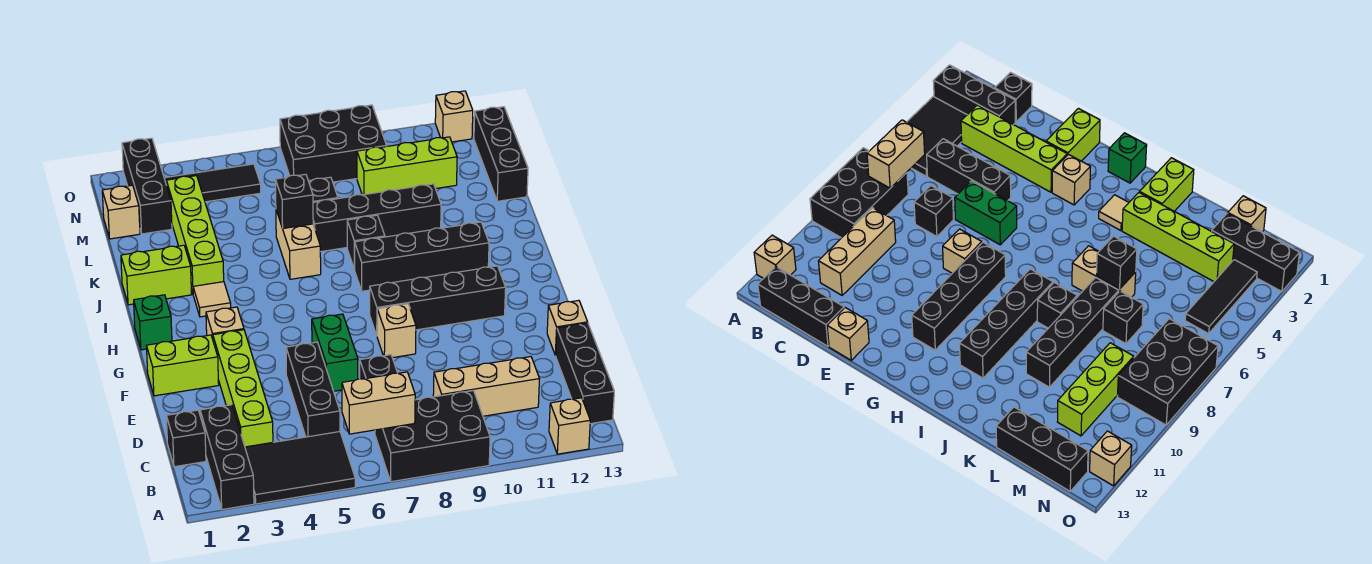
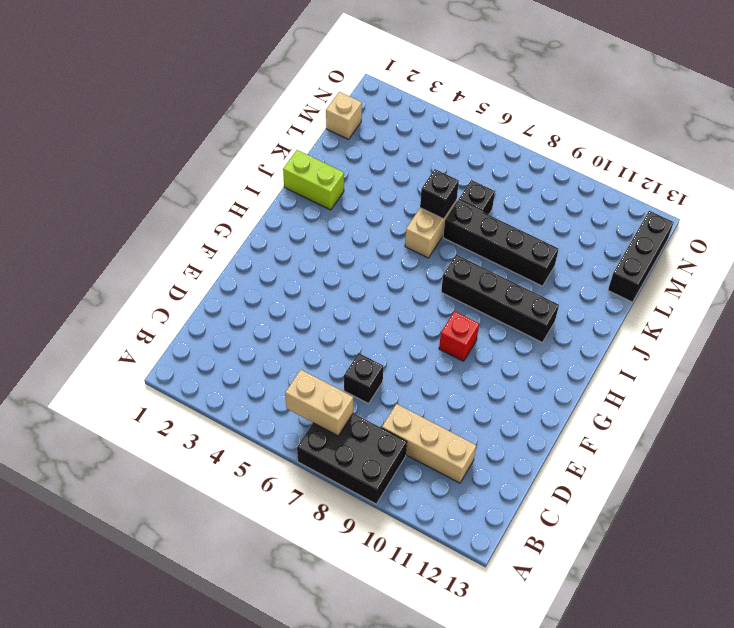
red 1x1 brick [439,311,479,361] -> black 1x4 brick [370,266,506,335]
none -> black 1x3 brick [200,405,254,510]
none -> black 2x3 tile [245,432,355,504]
none -> tan 1x1 brick [549,398,590,454]
none -> black 1x3 brick [556,323,614,424]

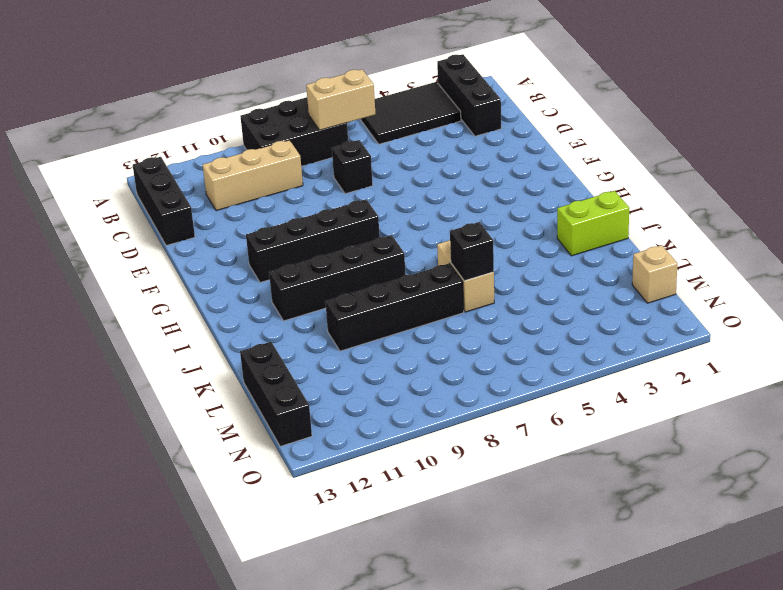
none -> tan 1x1 brick [549,398,590,454]
none -> black 1x1 brick [166,410,206,467]
none -> lime 1x4 brick [213,330,273,447]
none -> black 1x3 brick [286,342,340,437]

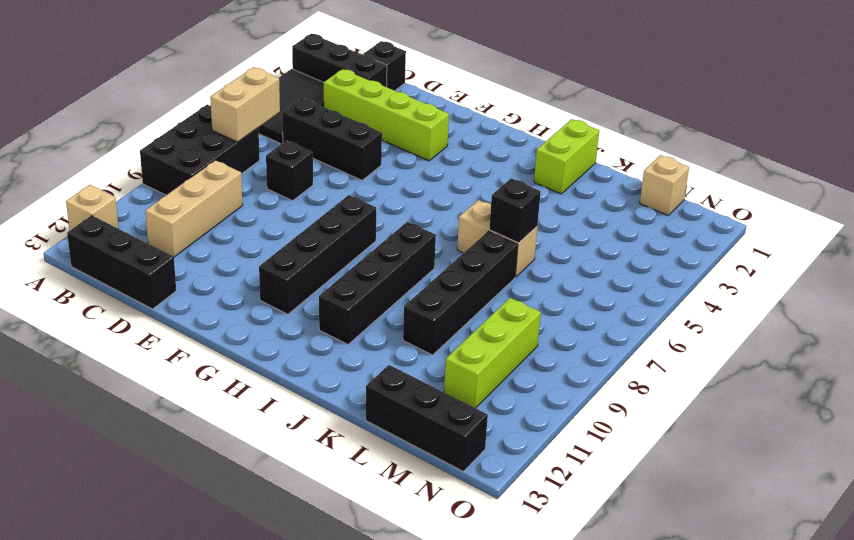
none -> green 1x2 brick [312,314,358,391]
none -> tan 1x1 brick [547,300,588,355]
none -> lime 1x2 brick [147,335,219,396]
none -> tan 1x1 brick [377,304,416,358]

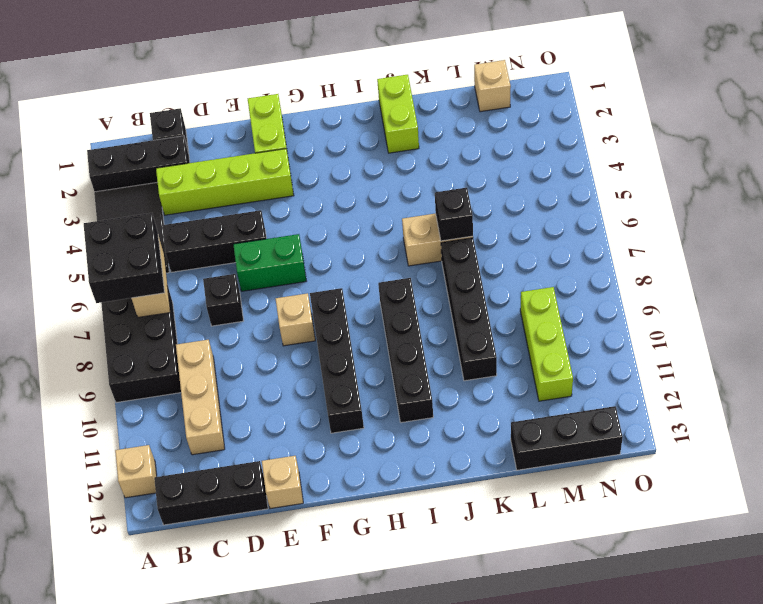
black 2x2 brick [84,213,165,303] -> none
none -> tan 1x1 brick [206,307,244,339]
none -> green 1x1 brick [134,295,172,350]
none -> tan 1x1 tile [193,282,231,317]
none -> lime 1x4 brick [166,176,224,293]

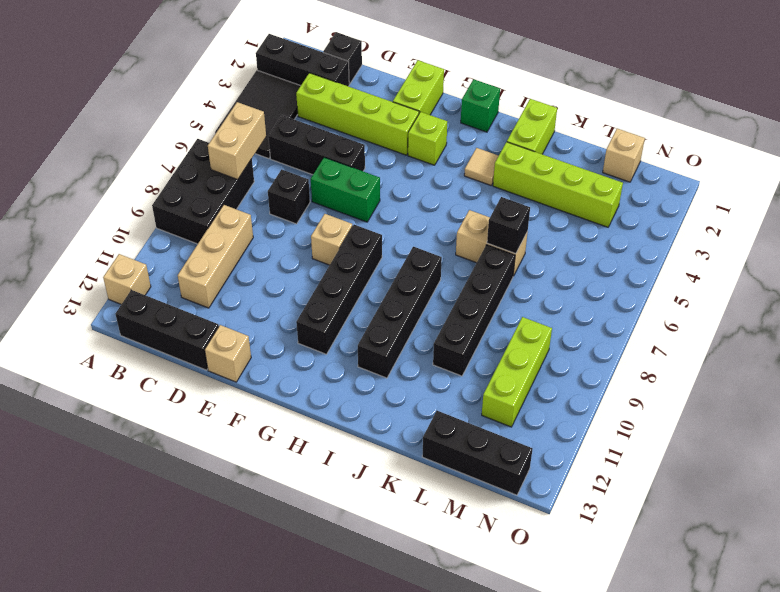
lime 1x1 brick [408,112,447,165] -> tan 1x1 brick [206,307,244,339]
none -> black 1x1 brick [347,215,385,269]
none -> black 1x1 brick [309,177,338,202]
none -> black 1x3 brick [122,138,172,234]
none -> black 1x3 tile [164,164,261,202]

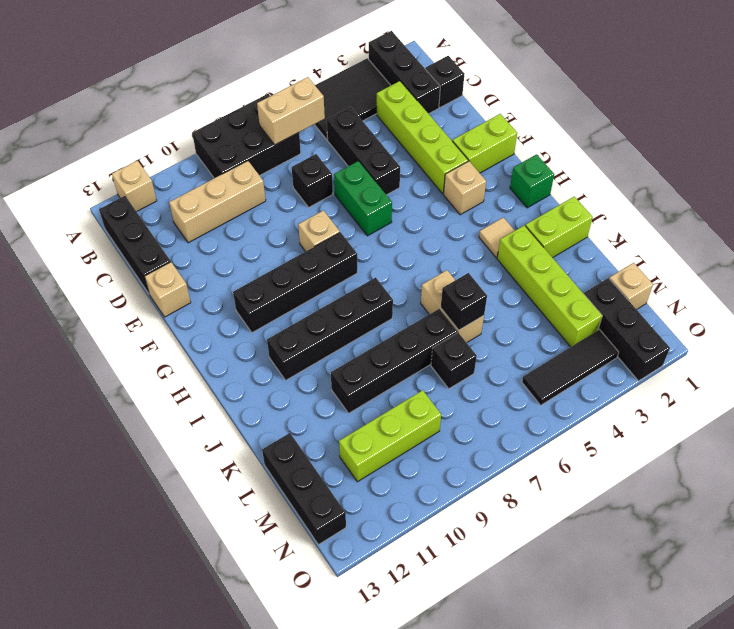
none -> black 1x1 brick [347,215,385,269]
none -> black 2x3 brick [280,105,387,182]
none -> tan 1x1 brick [435,91,473,142]

